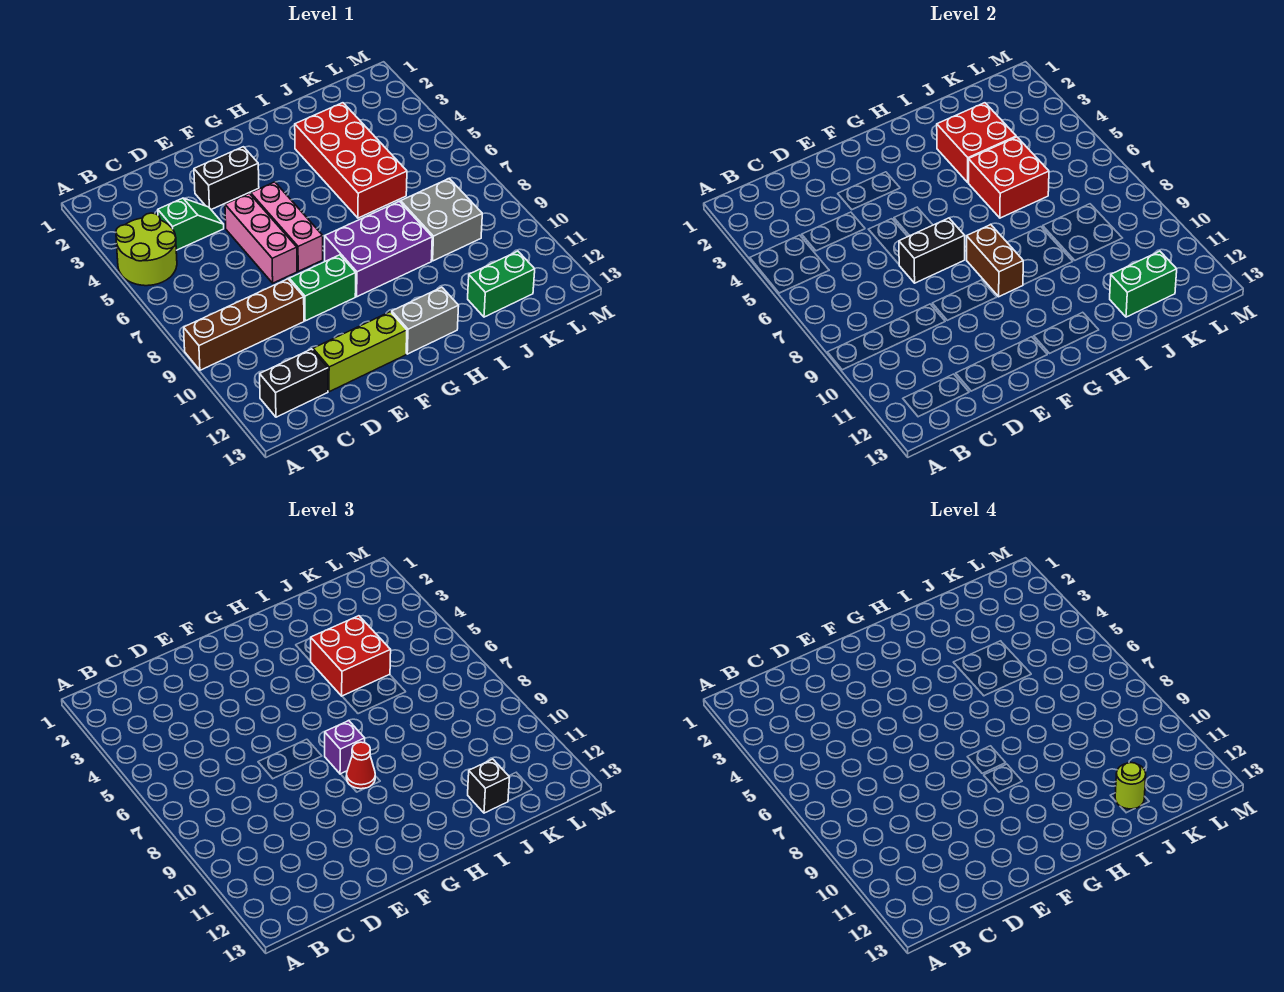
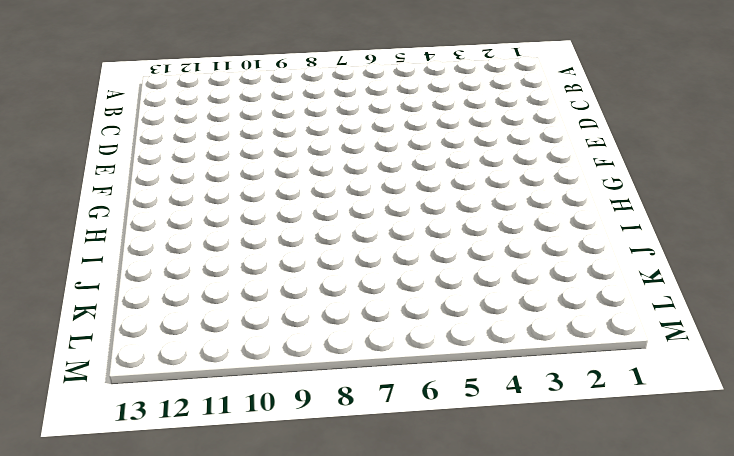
none -> lime 2x2 round brick [116,213,177,286]
none -> brown 1x4 brick [184,279,304,370]
none -> black 1x2 brick [260,349,328,417]

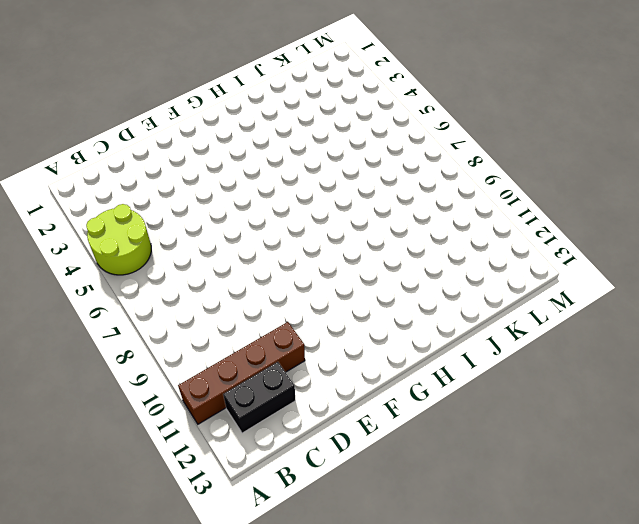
brown 1x4 brick [178,322,305,424] -> brown 1x4 brick moved to [184,279,304,370]
none -> green 1x2 slope [158,198,224,250]
none -> lime 1x3 brick [313,312,407,392]
none -> black 1x2 brick [194,147,259,210]

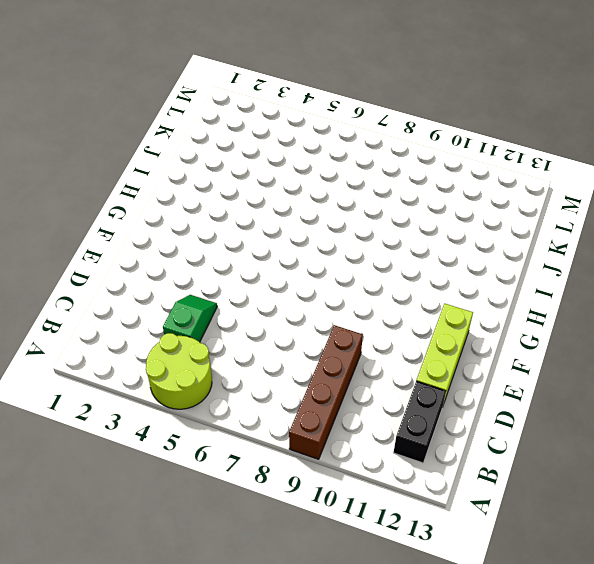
none -> black 1x2 brick [194,147,259,210]
none -> pink 1x3 brick [225,193,297,283]
none -> green 1x2 brick [289,255,356,321]

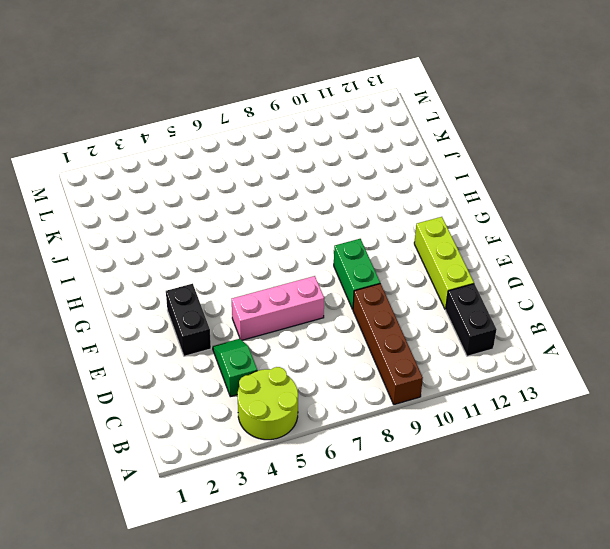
none -> pink 1x3 brick [251,182,323,271]
none -> purple 2x3 brick [325,201,432,297]
none -> grey 1x2 brick [392,287,459,354]

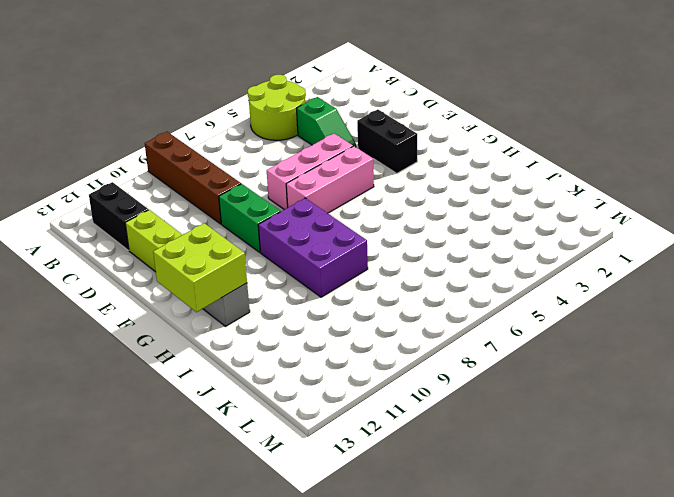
lime 2x2 brick [153,223,247,312] -> none
none -> red 2x4 brick [295,103,407,218]
none -> grey 2x2 brick [401,179,482,261]
none -> green 1x2 brick [468,251,535,317]

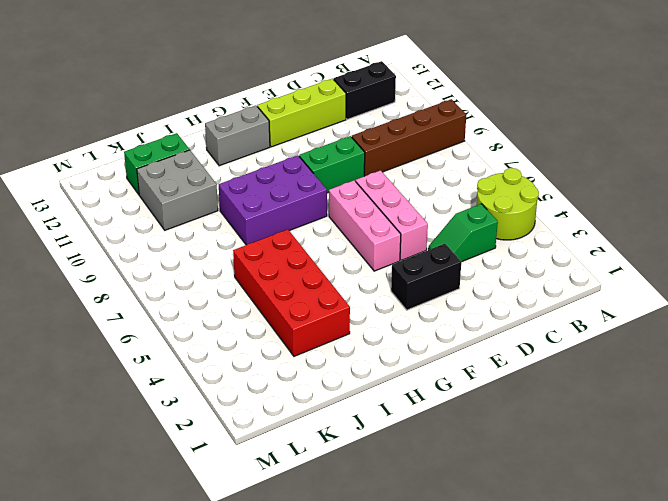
grey 2x2 brick [137,150,218,230] -> grey 2x2 brick moved to [401,179,482,261]
none -> black 1x2 brick [899,218,965,283]
none -> brown 1x2 brick [967,225,1023,297]
none -> red 2x2 brick [937,103,1016,182]

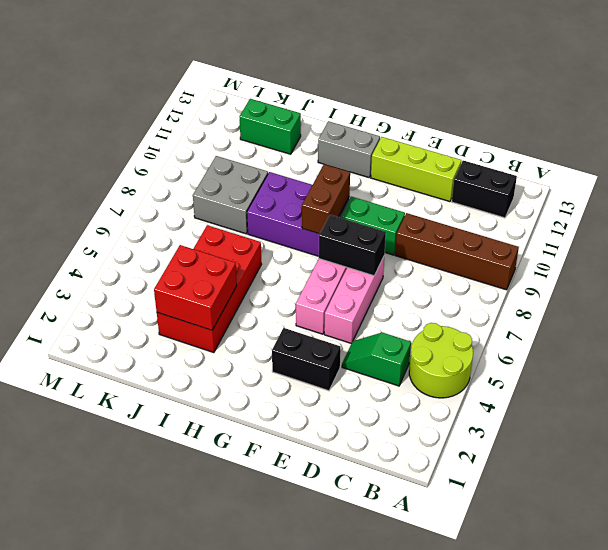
none -> red 2x2 brick [968,137,1049,218]
none -> green 1x2 brick [1110,251,1177,317]
none -> purple 1x1 brick [325,721,365,774]

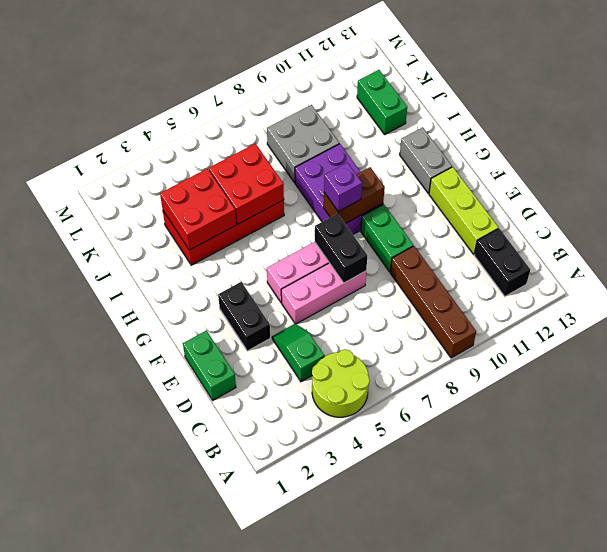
green 1x2 brick [183,330,236,400] -> green 1x2 brick moved to [1110,251,1177,317]
none -> red 1x1 cone [346,742,375,789]
none -> red 2x2 brick [311,616,391,696]
none -> black 1x1 brick [468,759,510,813]

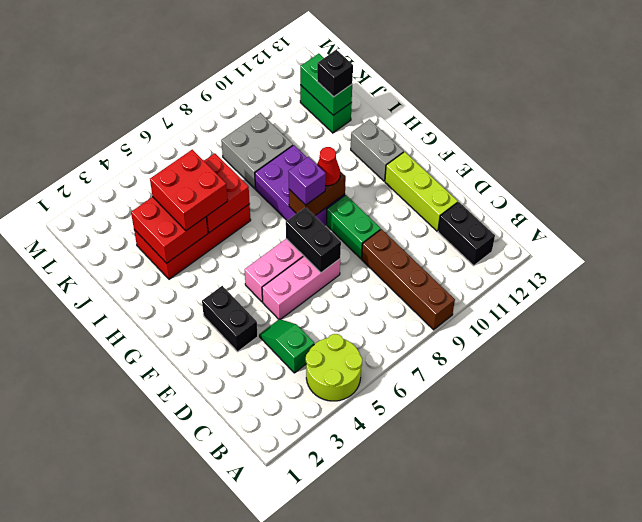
none -> lime 1x1 round brick [1115,763,1146,809]

